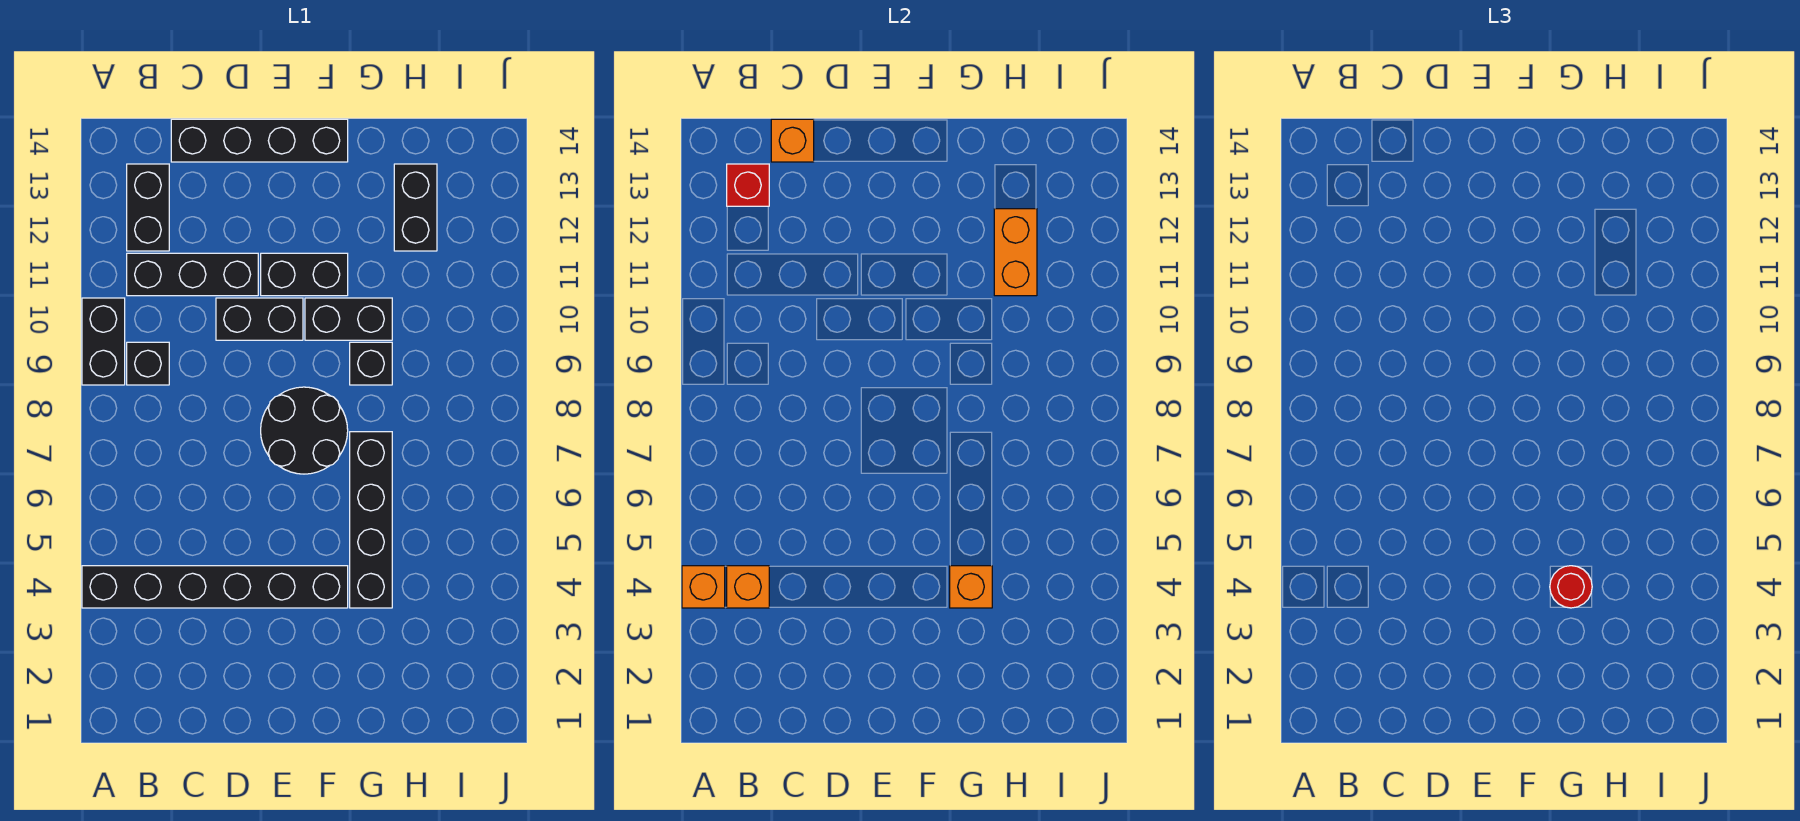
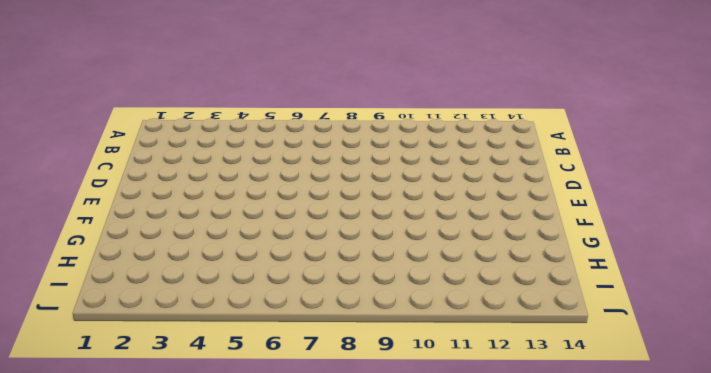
none -> black 1x6 brick [82,566,348,608]
none -> black 1x2 brick [82,298,125,385]
none -> black 1x1 brick [127,342,169,385]

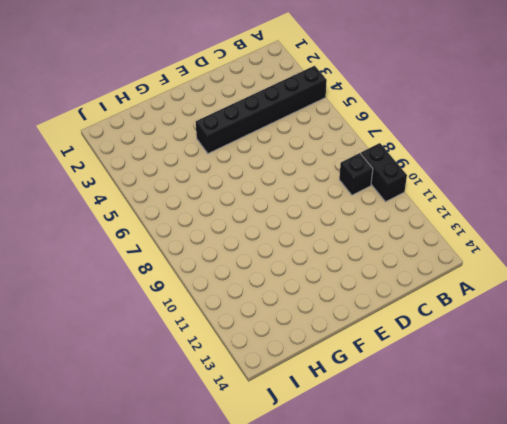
none -> black 1x3 brick [127,253,258,296]
none -> black 1x2 brick [127,164,169,251]
none -> black 1x4 brick [171,119,348,162]

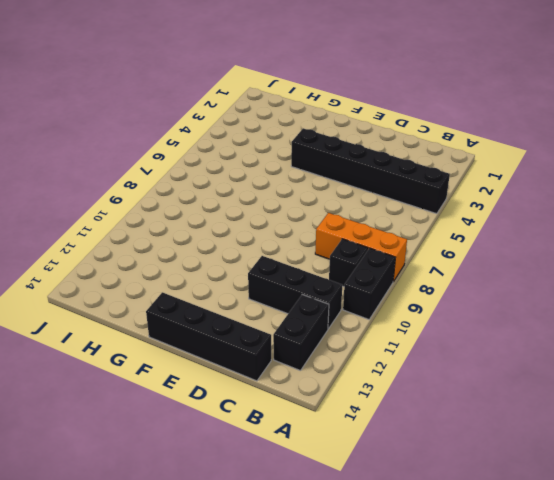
orange 1x3 brick [315,213,407,282] -> none
none -> black 1x2 brick [216,298,303,340]
none -> black 2x2 round brick [261,387,348,474]
none -> black 1x2 brick [261,253,348,296]

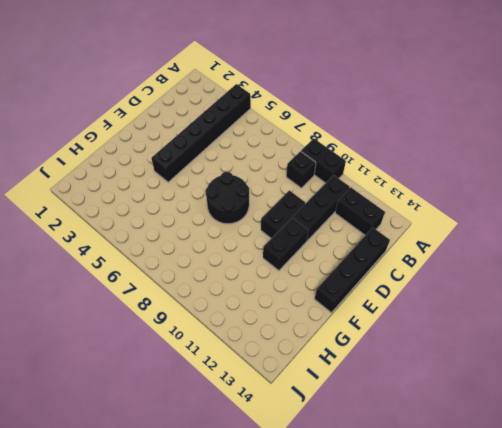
none -> black 1x2 brick [305,298,392,340]
none -> black 1x4 brick [350,432,392,608]
none -> black 1x1 brick [350,342,392,385]

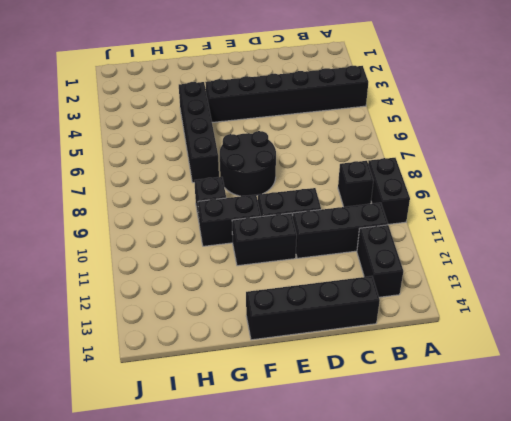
none -> black 1x2 brick [394,164,437,251]
none -> orange 1x1 brick [682,566,725,608]
none -> orange 1x1 brick [727,566,769,608]

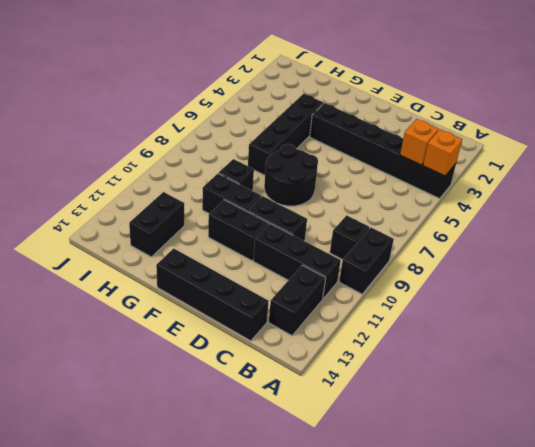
none -> red 1x1 brick [727,164,769,206]
none -> orange 1x1 brick [771,119,814,162]
none -> orange 1x1 brick [950,566,992,608]

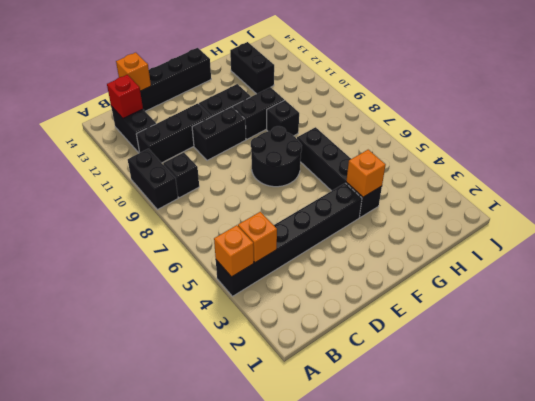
none -> orange 1x2 brick [994,209,1037,296]
none -> red 1x1 round brick [1550,566,1592,608]

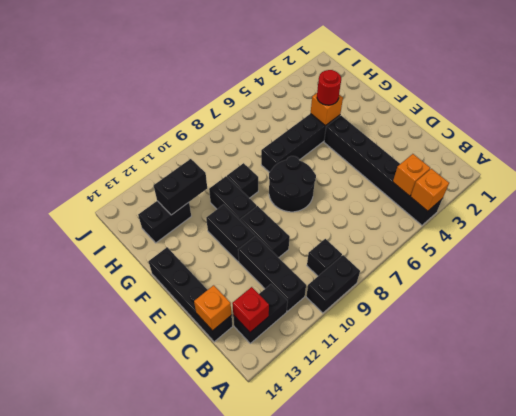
black 1x2 brick [154,159,207,215] -> orange 1x2 brick [994,209,1037,296]

